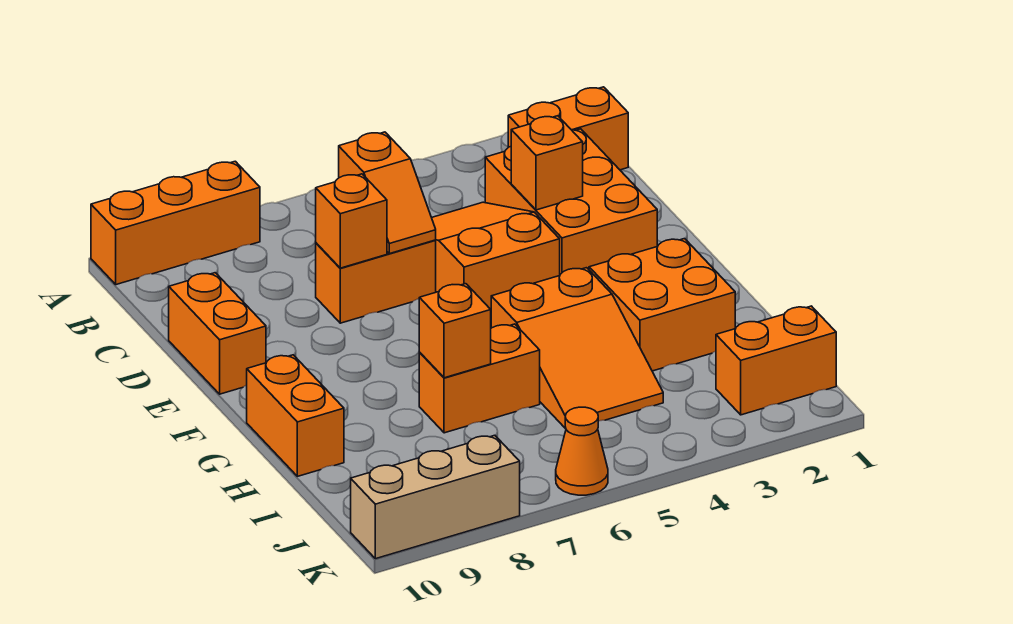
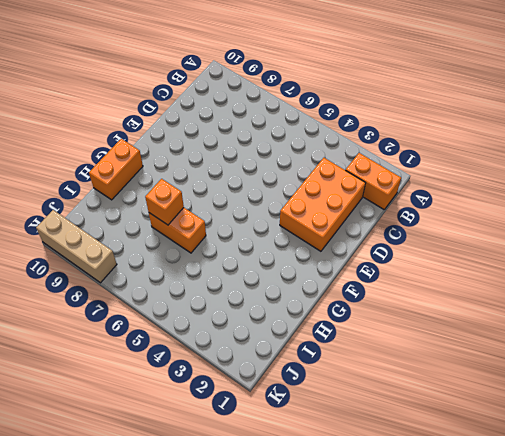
none -> orange 1x3 brick [91,161,260,285]
none -> orange 2x3 slope [432,202,560,310]
none -> orange 1x2 brick [316,240,436,323]

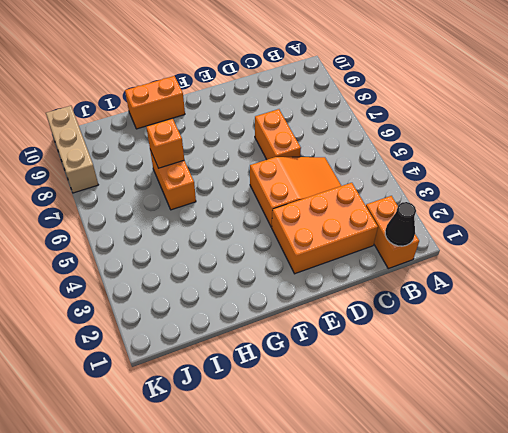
black 1x1 cone [385,202,416,246] -> none
none -> orange 1x3 brick [91,161,260,285]
none -> orange 1x2 brick [169,273,266,394]
none -> orange 2x2 brick [589,239,735,371]

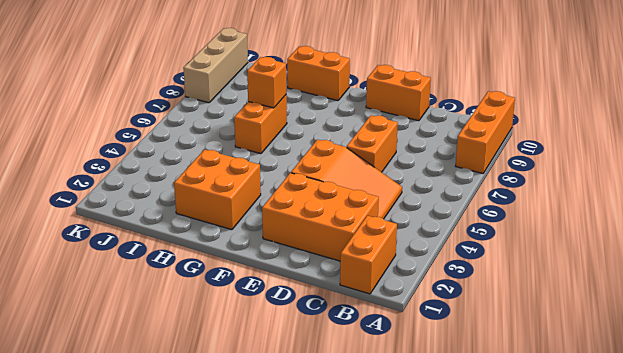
none -> orange 2x3 slope [491,268,663,429]
none -> orange 1x2 brick [716,306,836,415]
none -> orange 1x1 cone [556,407,608,495]

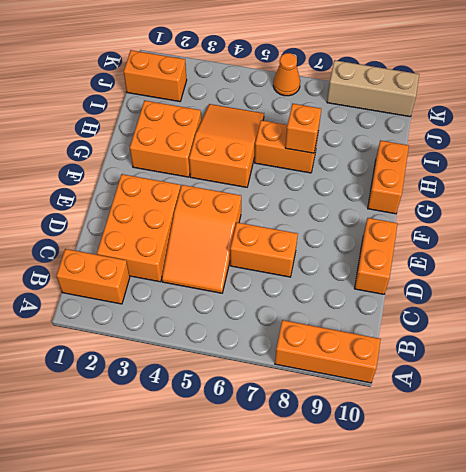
none -> orange 1x2 slope [339,132,436,254]
none -> orange 1x1 brick [511,116,583,210]
none -> orange 1x1 brick [316,174,387,268]

